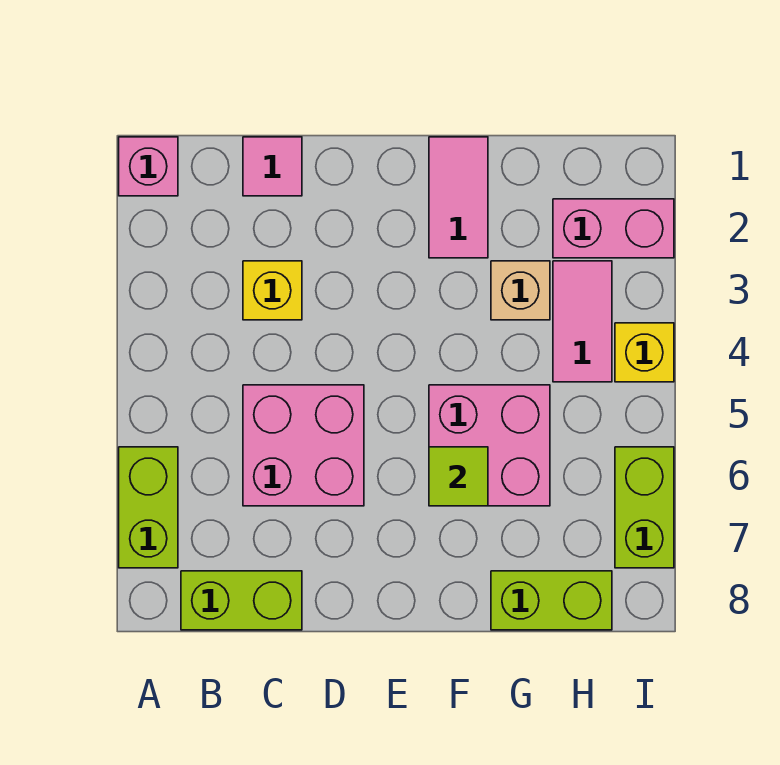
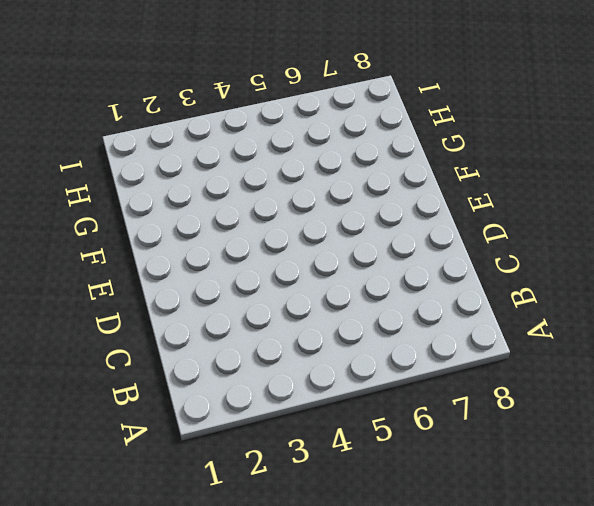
none -> pink 1x1 brick [119,137,178,196]
none -> lime 1x2 brick [119,447,178,568]
none -> lime 1x2 brick [181,571,302,630]

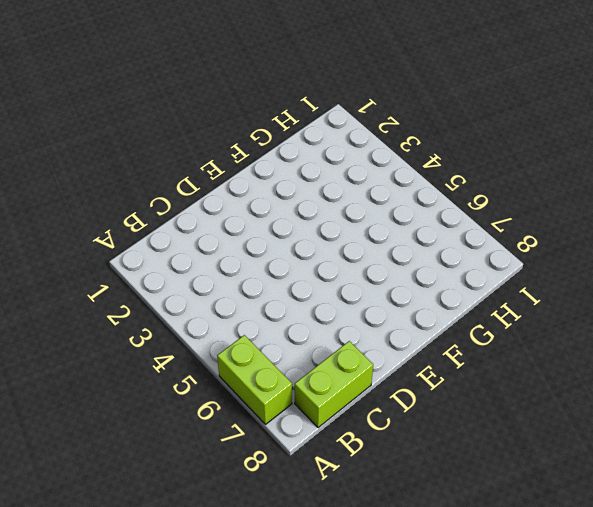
none -> pink 1x1 brick [119,137,178,196]
none -> pink 1x1 tile [243,137,302,196]
none -> yellow 1x1 brick [243,261,302,320]

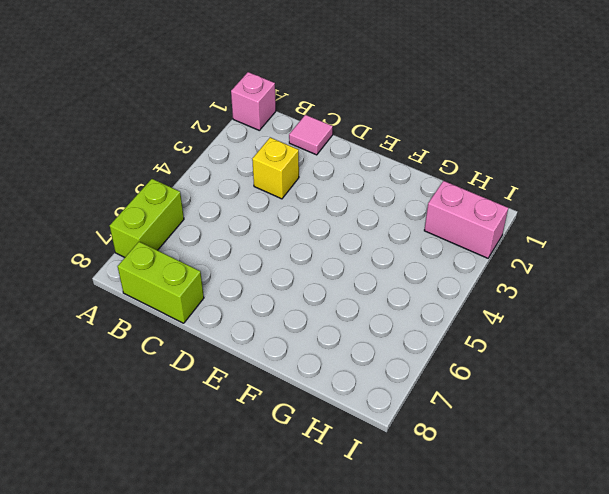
none -> pink 2x2 brick [243,385,364,506]
none -> pink 1x2 tile [429,137,488,258]
none -> pink 2x2 brick [429,385,550,506]

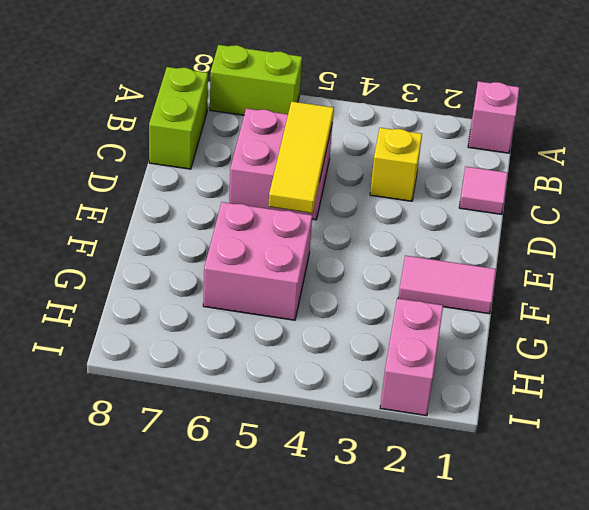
yellow 1x3 tile [268,101,334,213] -> none
none -> tan 1x1 brick [491,261,550,320]
none -> lime 1x2 brick [491,571,612,630]
none -> pink 1x2 tile [553,261,612,382]

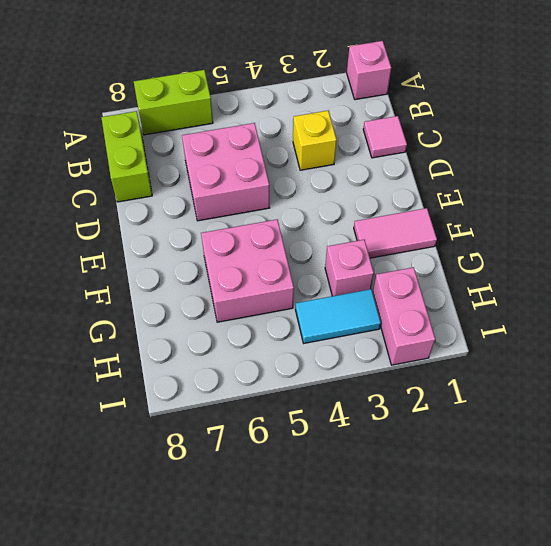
pink 1x1 brick [325,240,374,296] -> tan 1x1 brick [491,261,550,320]
cyan 1x2 tile [295,289,381,343] -> pink 1x2 tile [553,261,612,382]
none -> lime 1x2 brick [491,571,612,630]
none -> yellow 1x1 brick [615,323,674,382]
none -> lime 1x2 brick [615,447,674,568]

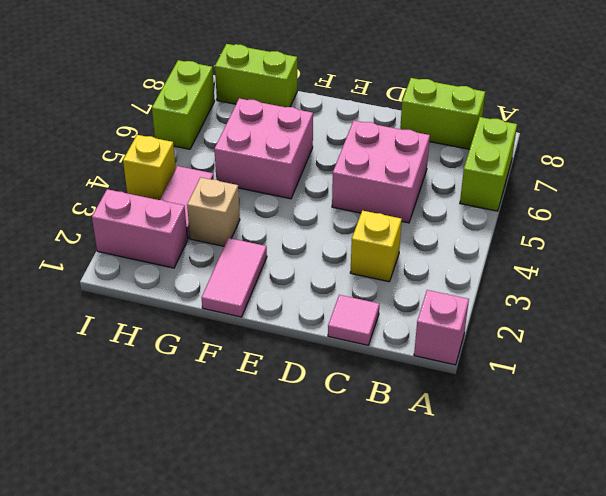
none -> lime 1x1 tile [429,447,488,506]

